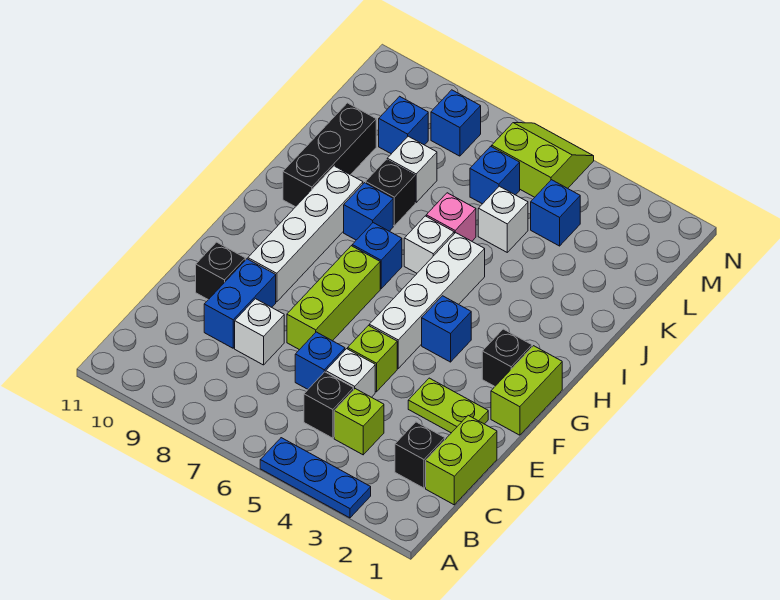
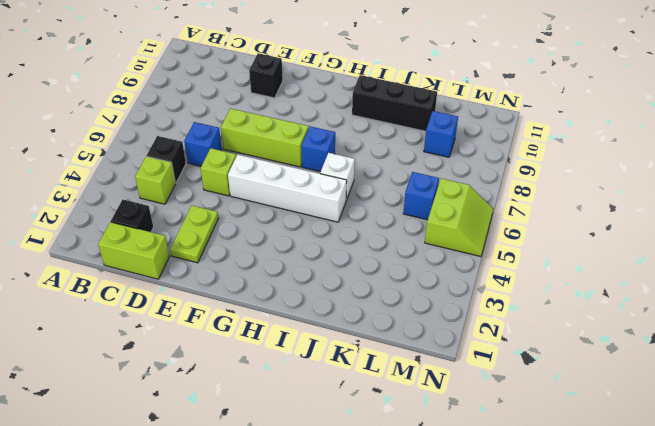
none -> blue 1x3 plate [260,438,371,518]
none -> white 1x1 brick [326,349,375,397]
none -> white 1x1 brick [235,299,284,365]
none -> blue 1x2 brick [204,259,276,348]

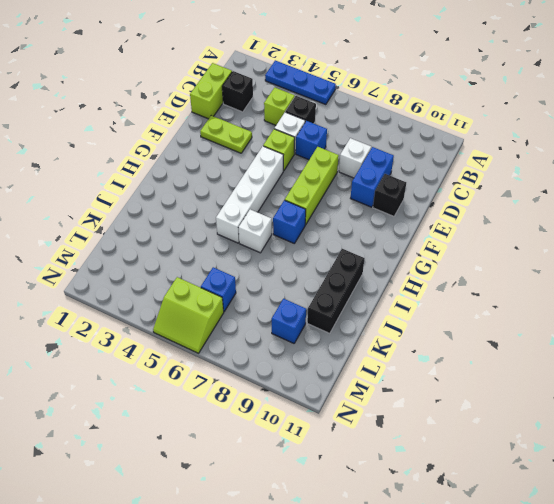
none -> lime 1x2 brick [491,346,562,435]
none -> white 1x4 brick [248,166,363,302]
none -> black 1x1 brick [482,329,532,386]
none -> blue 1x1 brick [422,296,471,362]

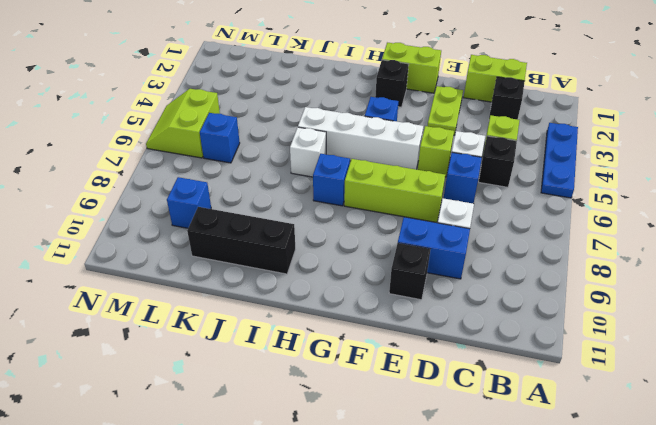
none -> white 1x4 brick [248,166,363,302]
none -> blue 1x1 brick [344,183,393,240]
none -> pink 1x1 brick [426,193,476,241]
none -> black 1x1 brick [366,160,415,226]

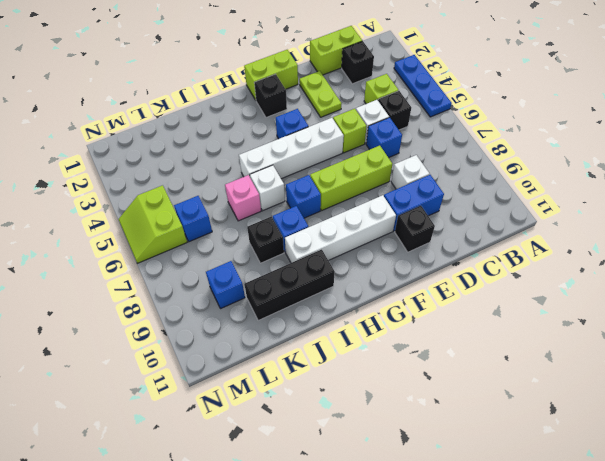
none -> white 1x1 brick [478,186,528,252]
none -> white 1x1 brick [387,136,437,202]
none -> blue 1x1 brick [531,180,580,246]
none -> blue 1x1 brick [431,90,481,156]

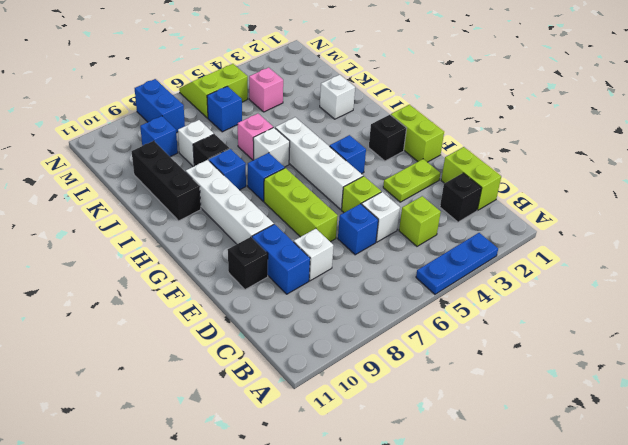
white 1x1 brick [320,75,355,119] -> white 1x1 brick moved to [478,186,528,252]
pink 1x1 brick [249,67,283,112] -> blue 1x1 brick [531,180,580,246]
blue 1x2 brick [135,79,185,133] -> blue 1x1 brick [431,90,481,156]
none -> black 1x1 brick [304,372,354,438]

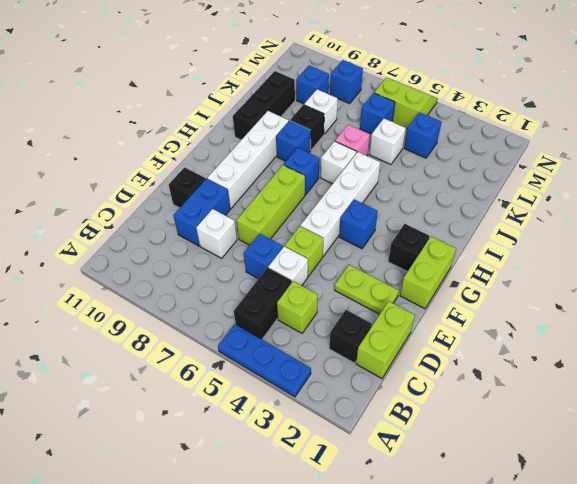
black 1x2 brick [234,267,292,339] -> black 1x1 brick [304,372,354,438]

